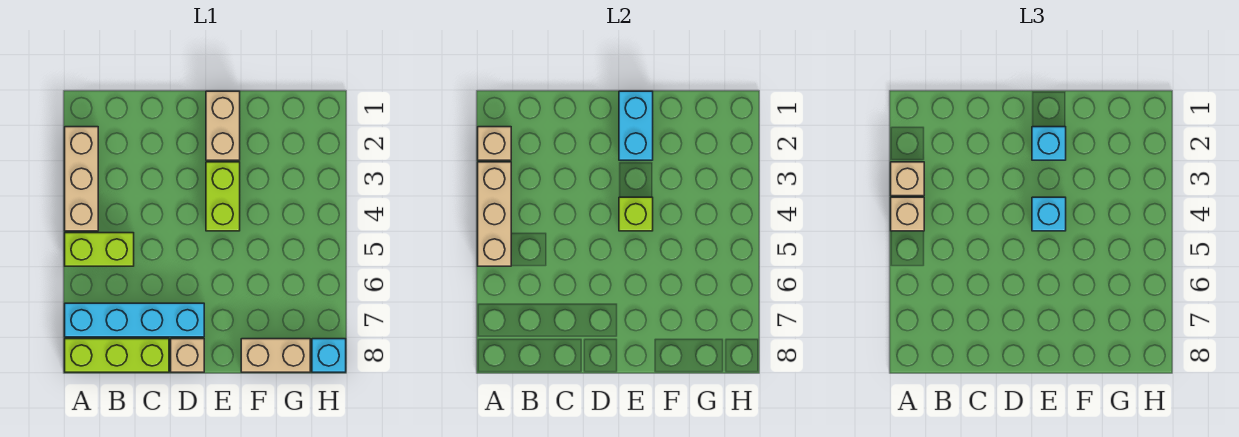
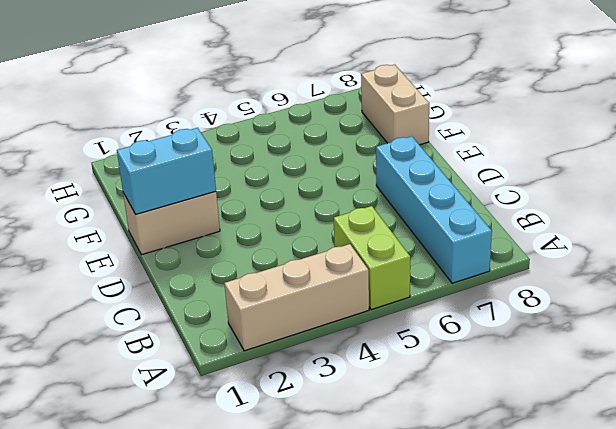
none -> lime 1x3 brick [65,339,169,372]
none -> tan 1x1 brick [171,339,204,372]
none -> lime 1x2 brick [206,162,240,231]

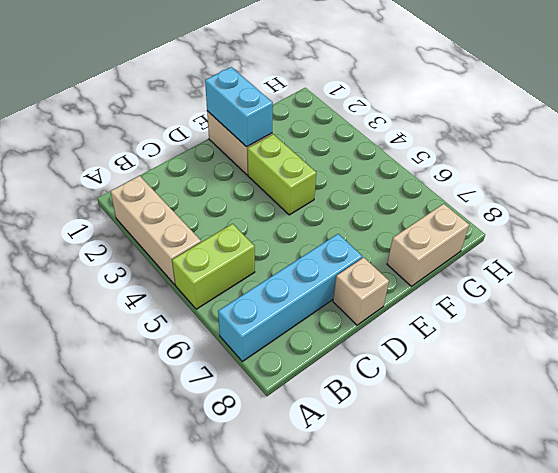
none -> lime 1x3 brick [65,339,169,372]
none -> cyan 1x1 brick [312,339,346,372]
none -> tan 1x1 brick [478,127,511,160]

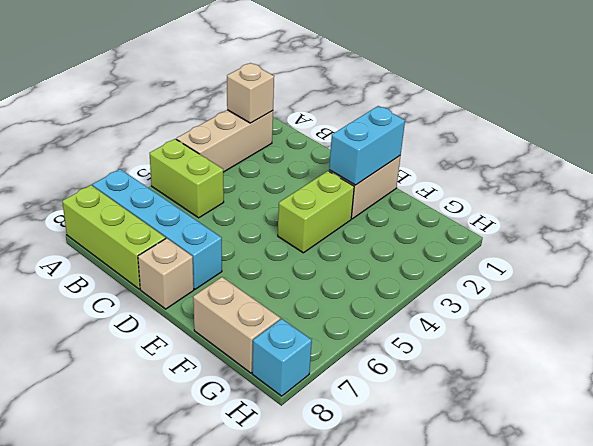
none -> tan 1x3 brick [478,162,511,266]
none -> lime 1x1 brick [619,197,653,231]
none -> tan 1x1 brick [891,162,924,196]

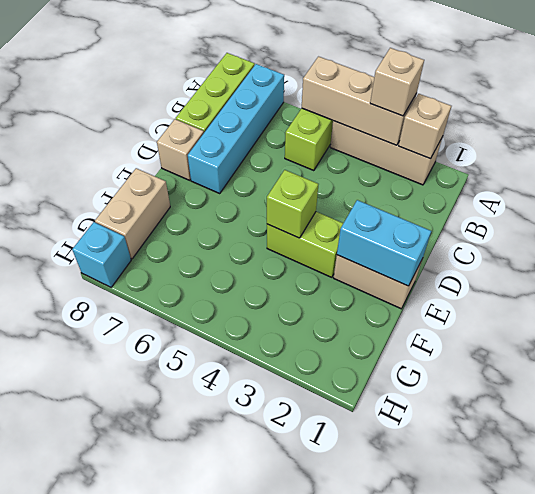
none -> tan 1x1 brick [891,197,924,231]
none -> cyan 1x1 brick [1032,127,1066,160]
none -> cyan 1x1 brick [1032,197,1066,231]

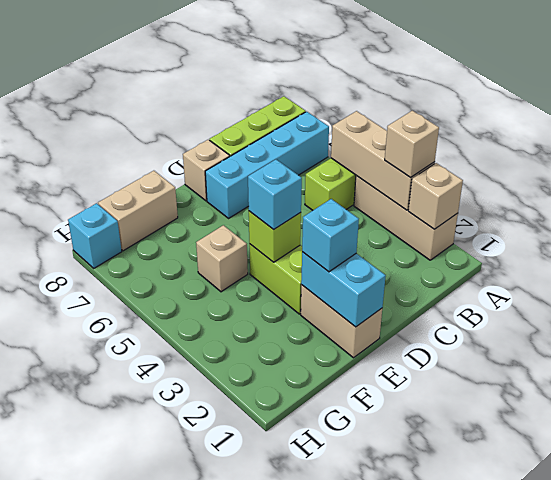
tan 1x1 brick [196,225,248,292] -> tan 1x1 brick moved to [891,197,924,231]

